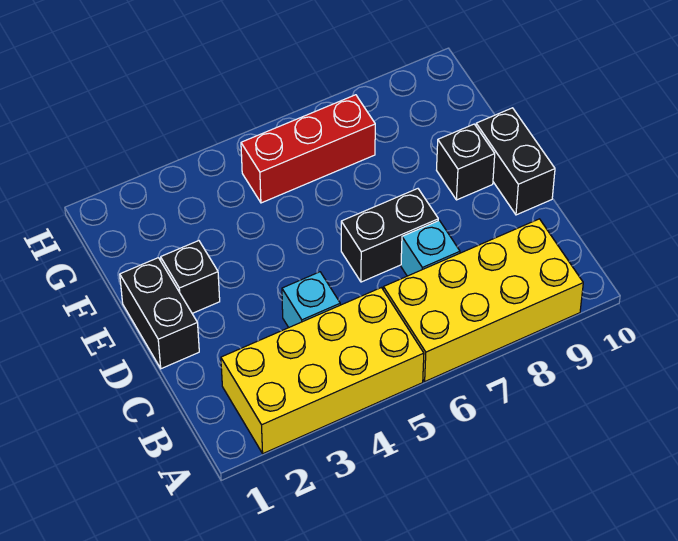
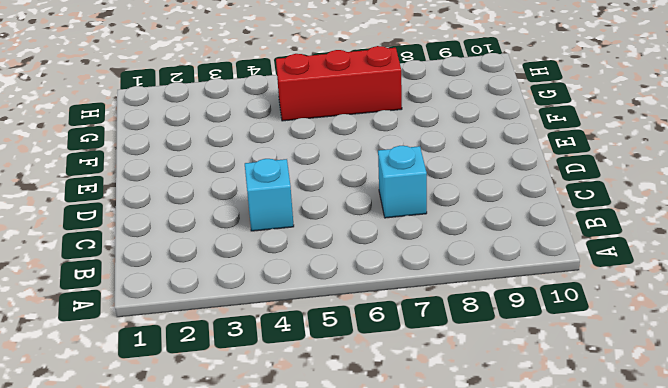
none -> yellow 2x4 brick [221,288,424,453]
none -> yellow 2x4 brick [383,219,583,381]

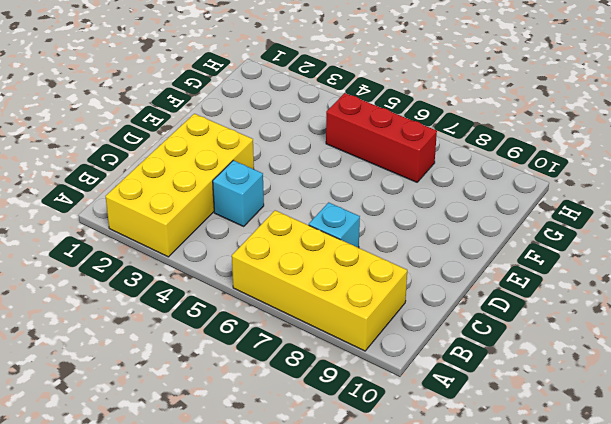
yellow 2x4 brick [105,114,254,257] -> yellow 2x4 brick turned to [221,288,424,453]
none -> black 1x2 brick [120,258,199,369]
none -> black 1x2 brick [341,189,438,282]

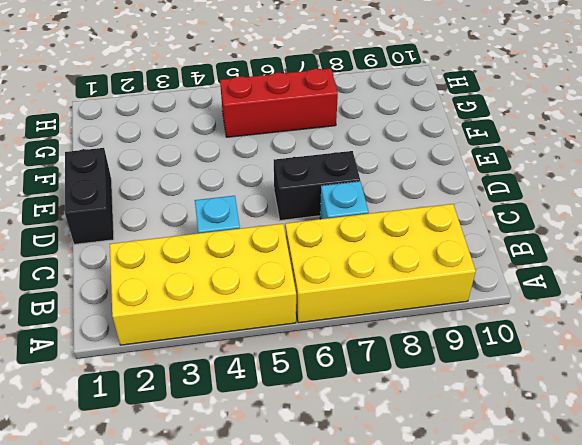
none -> black 1x2 brick [476,108,555,215]
none -> black 1x1 brick [161,241,220,313]

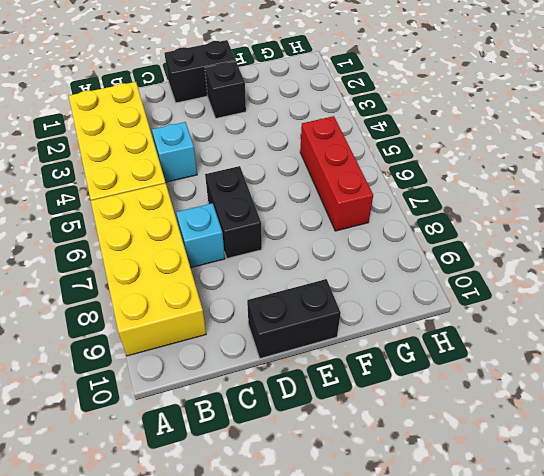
none -> black 1x1 brick [437,124,495,200]

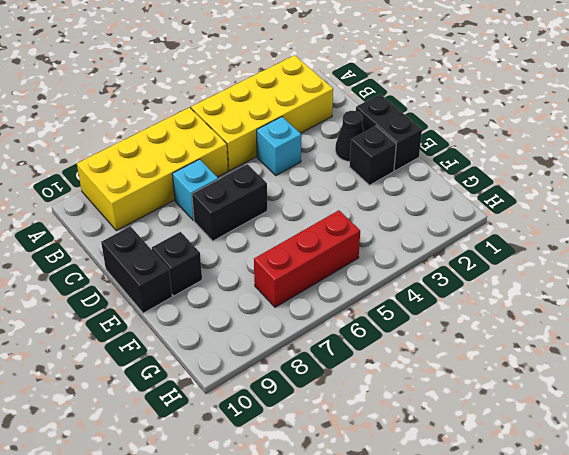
black 1x1 cone [335,111,363,162] -> none

